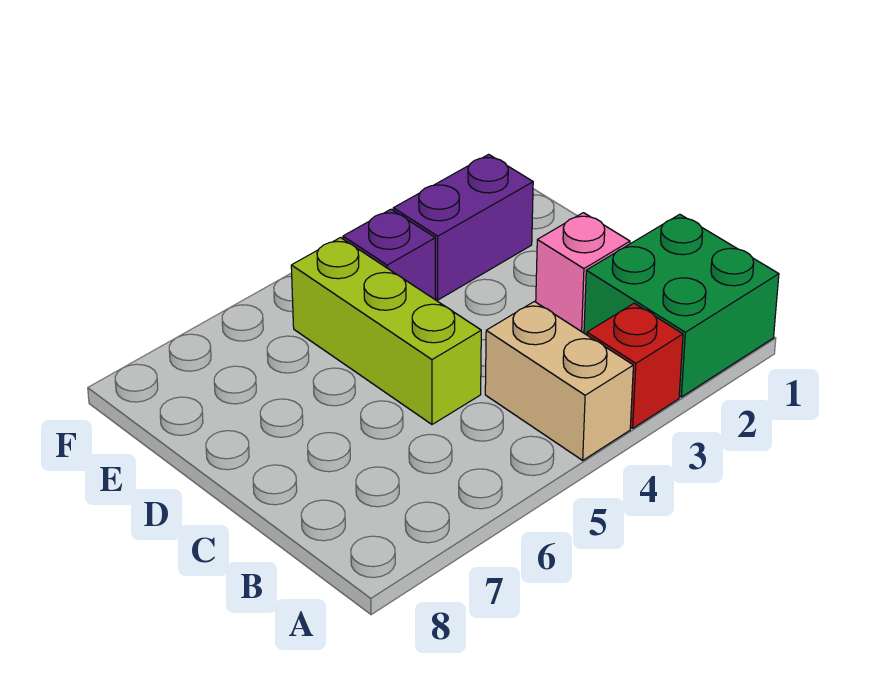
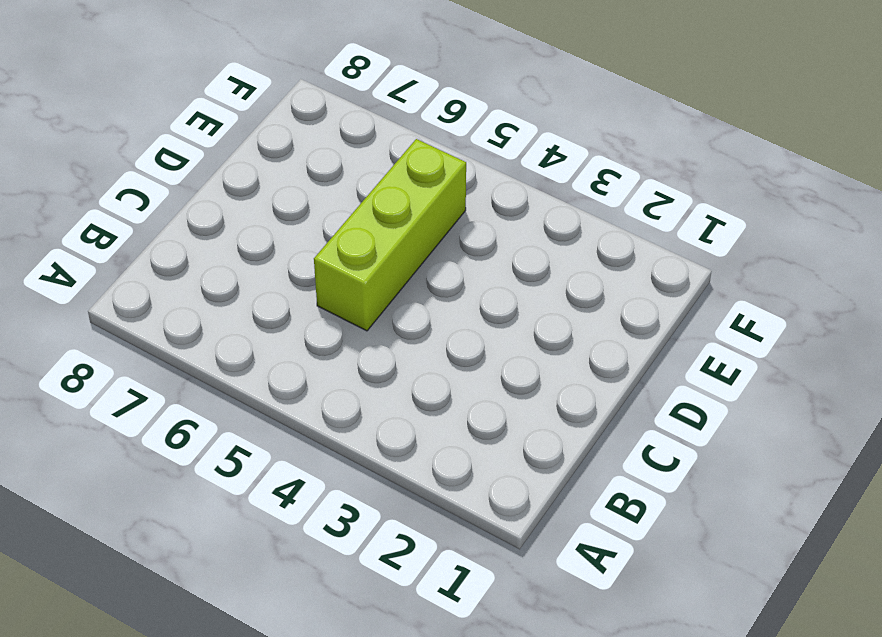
none -> green 2x2 brick [584,214,779,397]
none -> red 1x1 brick [587,303,683,428]

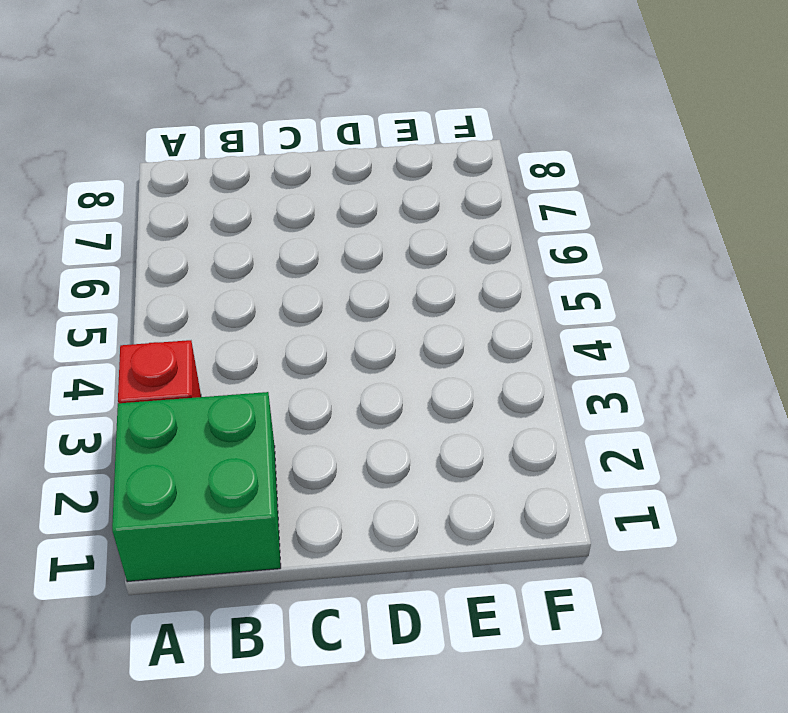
none -> tan 1x2 brick [485,302,633,460]
none -> pink 1x1 brick [536,213,630,332]

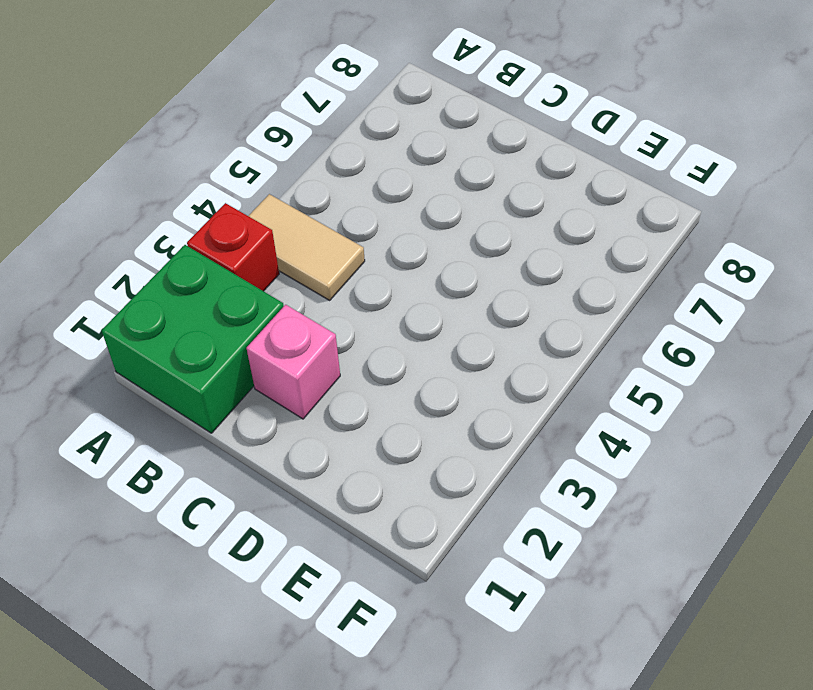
tan 1x2 tile [249,194,365,300] -> tan 1x2 brick [485,302,633,460]
none -> lime 1x3 brick [291,238,481,424]
none -> purple 1x2 brick [393,154,533,300]

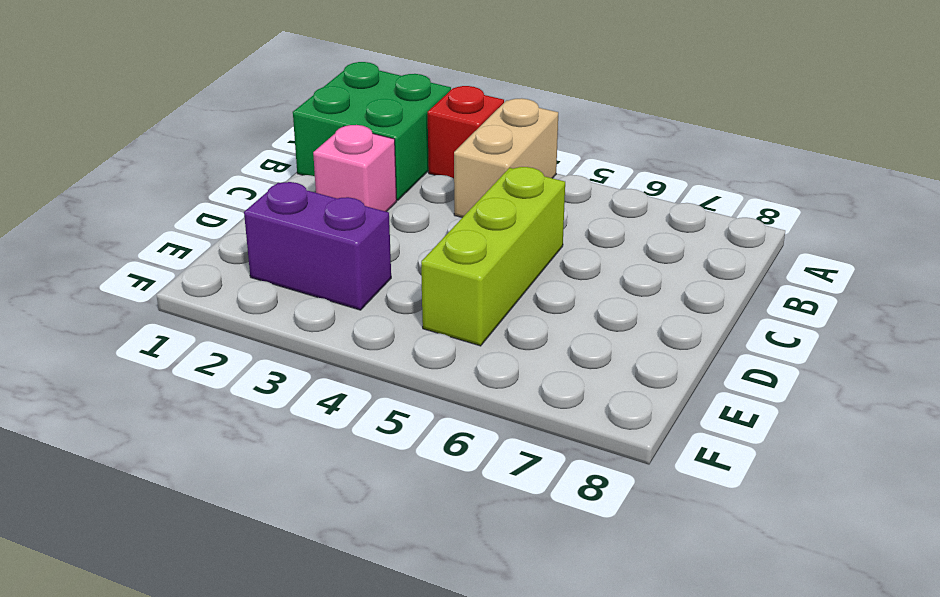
none -> purple 1x1 brick [343,209,435,299]

